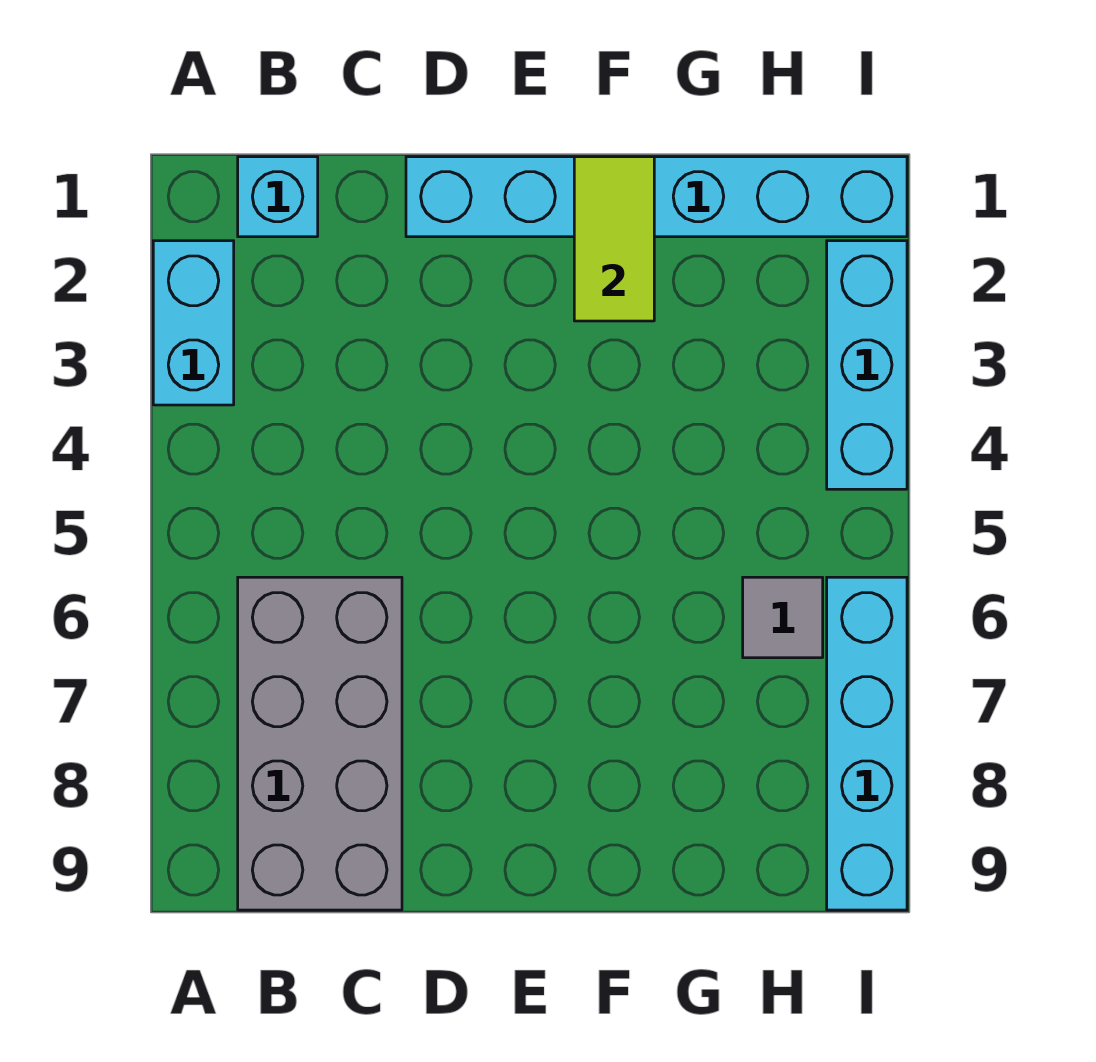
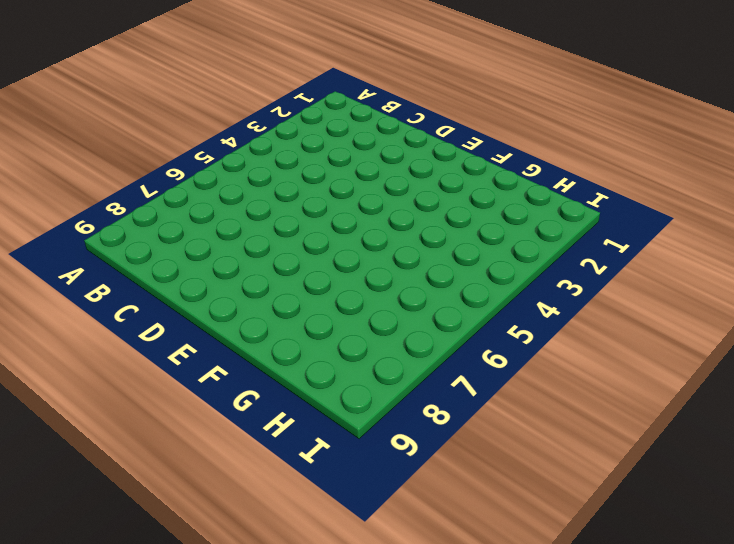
none -> cyan 1x2 brick [153,241,234,405]
none -> cyan 1x1 brick [238,157,318,237]

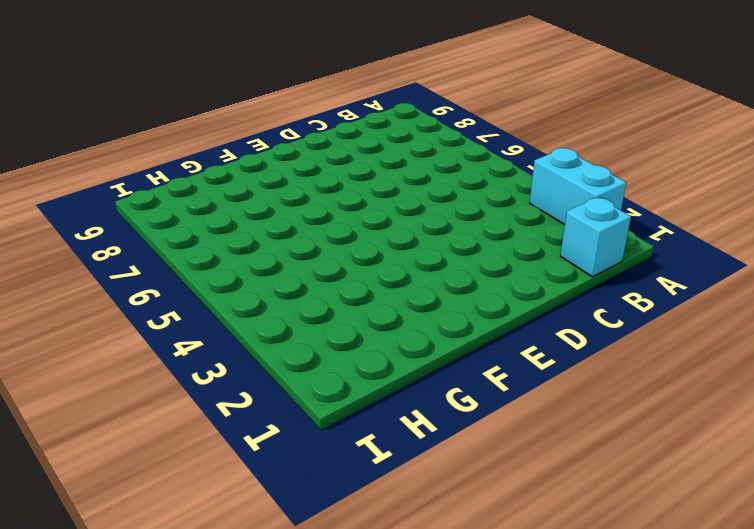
none -> grey 2x4 brick [238,577,402,910]
none -> cyan 1x6 brick [406,157,907,237]

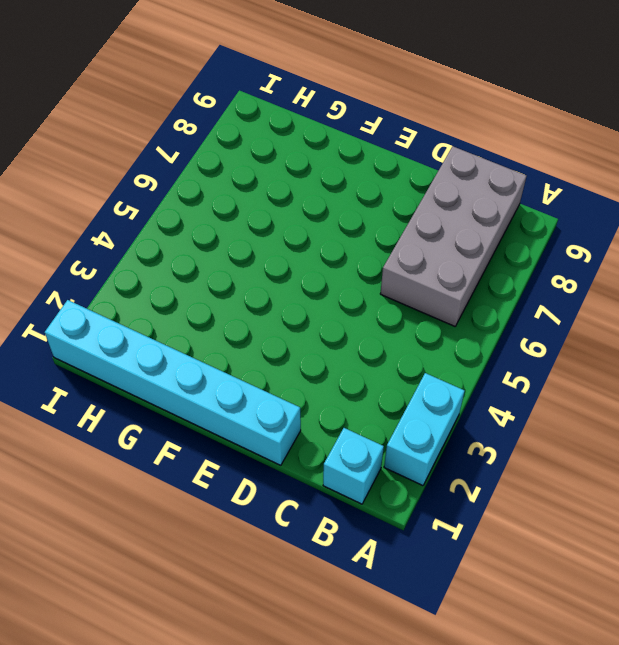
none -> grey 1x1 tile [743,577,823,658]
none -> cyan 1x3 brick [827,241,907,489]

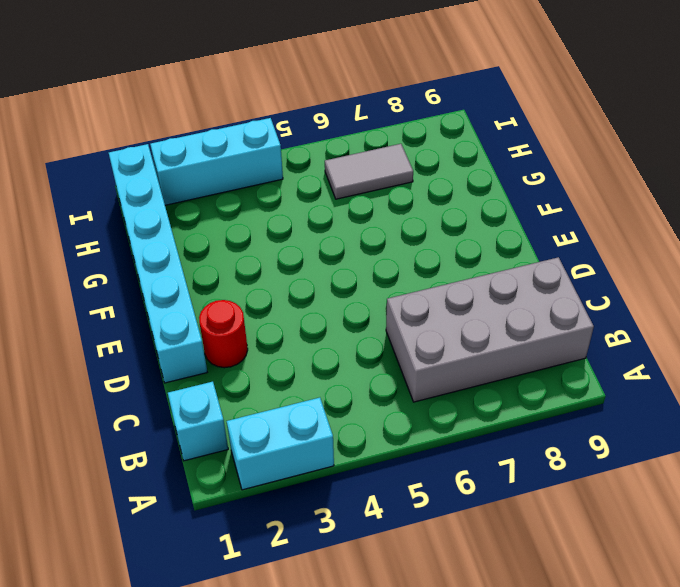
red 1x1 round brick [199,300,248,368] -> none
grey 1x2 tile [325,144,413,199] -> grey 1x1 tile [743,577,823,658]
none -> cyan 1x4 brick [827,577,907,910]
none -> lime 1x2 tile [574,157,654,321]

